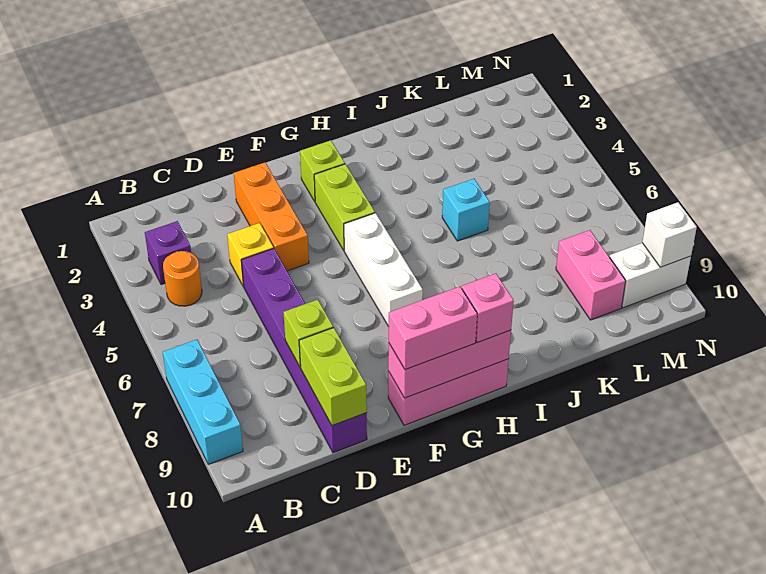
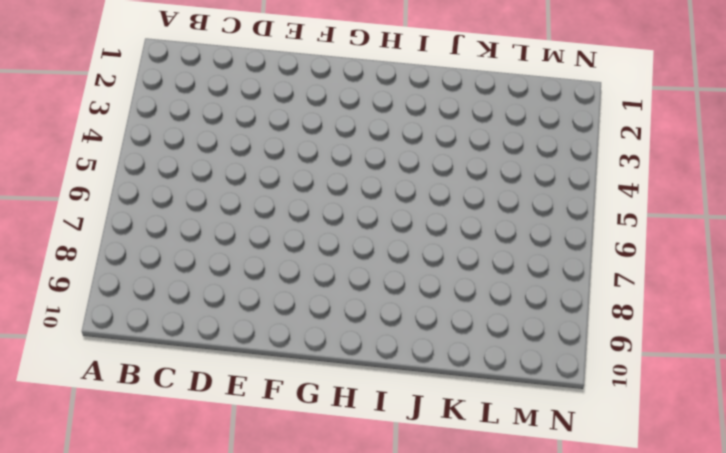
none -> cyan 1x3 brick [163,340,243,464]
none -> purple 1x1 brick [145,221,191,285]
none -> orange 1x1 round brick [163,251,202,306]

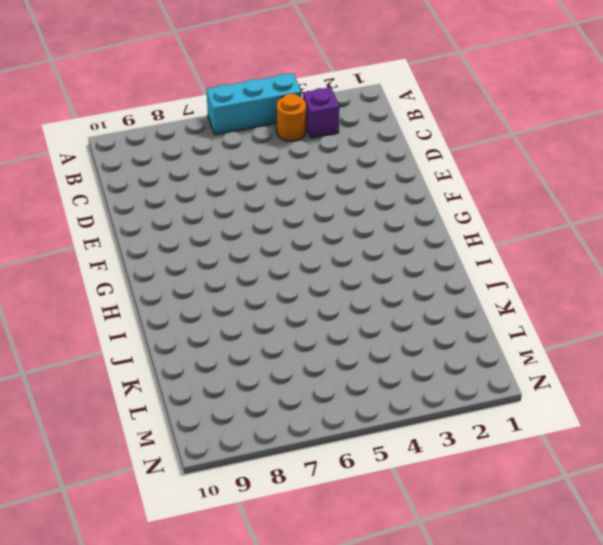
cyan 1x3 brick [207,73,301,135] -> cyan 1x3 brick moved to [163,340,243,464]
none -> yellow 1x1 brick [227,223,274,286]
none -> purple 1x6 brick [241,248,367,453]
none -> orange 1x3 brick [234,162,309,271]

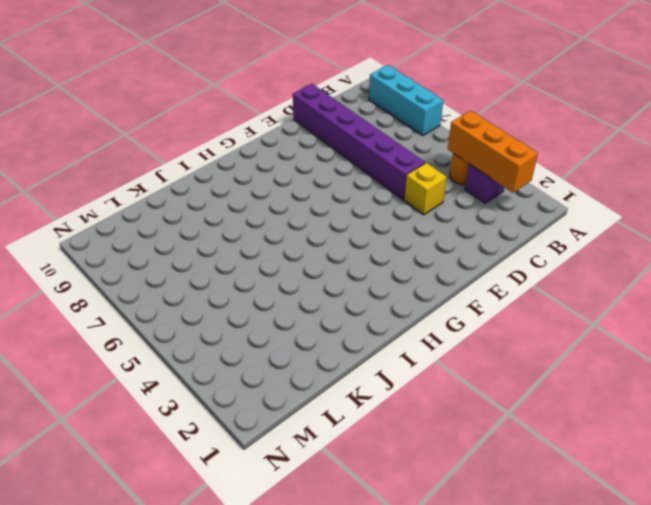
orange 1x3 brick [448,111,538,193] -> orange 1x3 brick moved to [234,162,309,271]
none -> pink 1x3 brick [388,359,509,425]
none -> lime 1x1 brick [300,140,345,201]
none -> lime 1x2 brick [314,164,375,250]

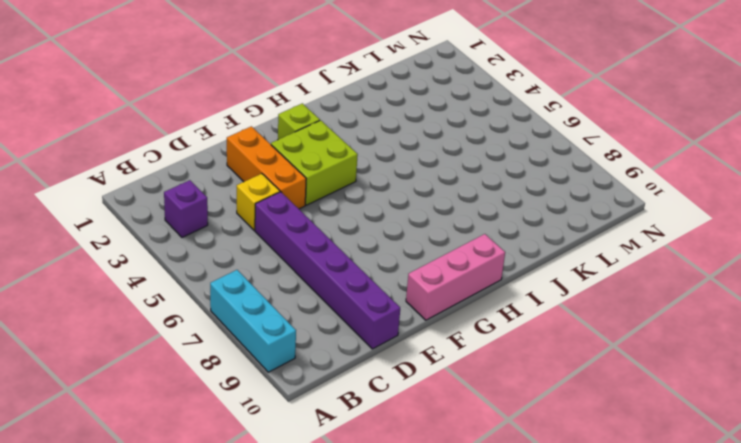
lime 2x2 brick [271,120,358,205] -> lime 1x2 brick [314,164,375,250]
none -> orange 1x1 round brick [163,251,202,306]
none -> white 1x3 brick [344,213,423,326]
none -> cyan 1x1 brick [442,179,490,241]

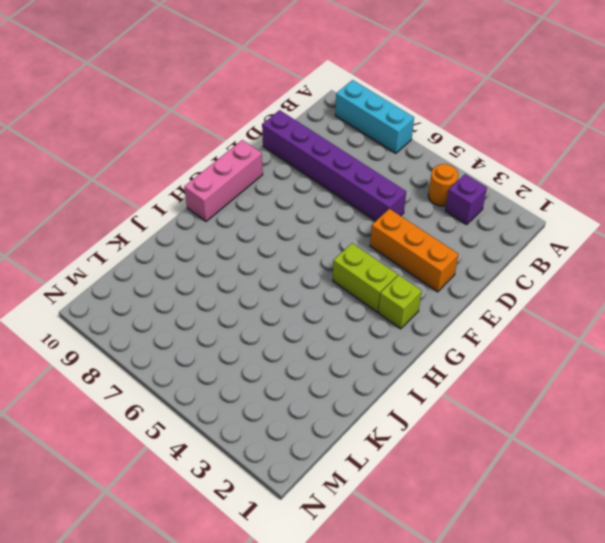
none -> yellow 1x1 brick [227,223,274,286]
none -> white 1x3 brick [344,213,423,326]
none -> cyan 1x1 brick [442,179,490,241]

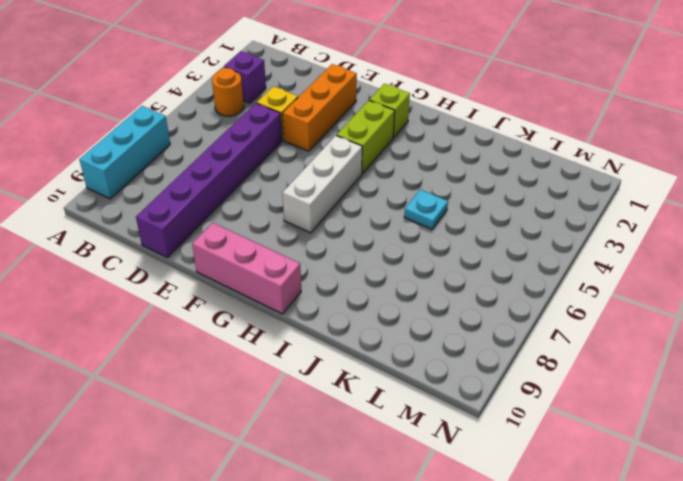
cyan 1x1 plate [404,190,448,229] -> cyan 1x1 brick [442,179,490,241]
none -> pink 1x2 brick [556,230,626,320]
none -> white 1x2 brick [610,243,691,308]
none -> lime 1x1 brick [283,300,333,367]

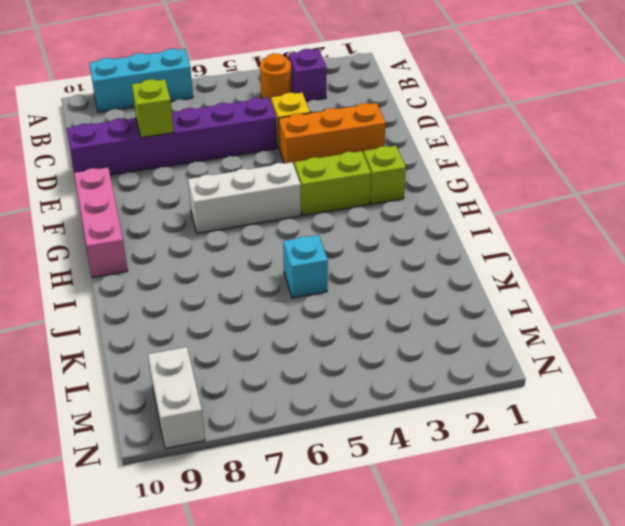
none -> pink 1x2 brick [556,230,626,320]
none -> lime 1x2 brick [299,328,367,426]
none -> pink 1x3 brick [388,330,511,398]

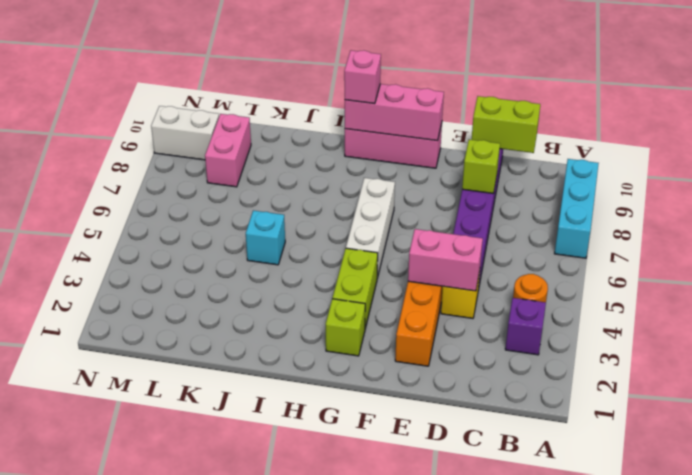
lime 1x2 brick [472,96,540,153] -> lime 1x2 brick turned to [299,328,367,426]
pink 1x2 brick [408,229,483,291] -> pink 1x2 brick moved to [389,287,477,370]
none -> white 1x1 brick [642,202,697,267]

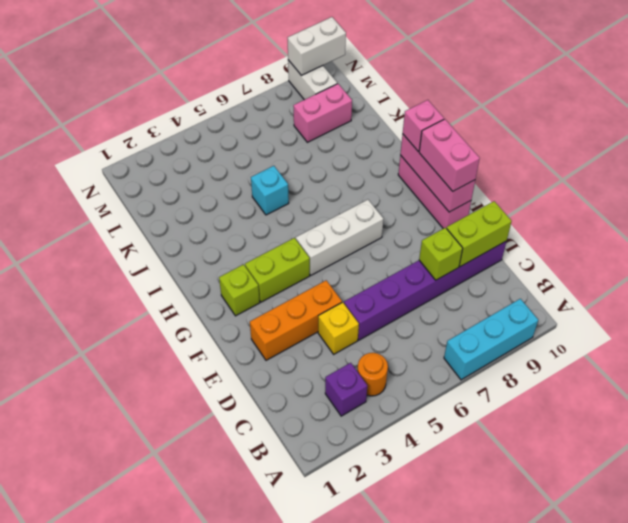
white 1x2 brick [288,17,346,76] -> white 1x1 brick [642,202,697,267]

